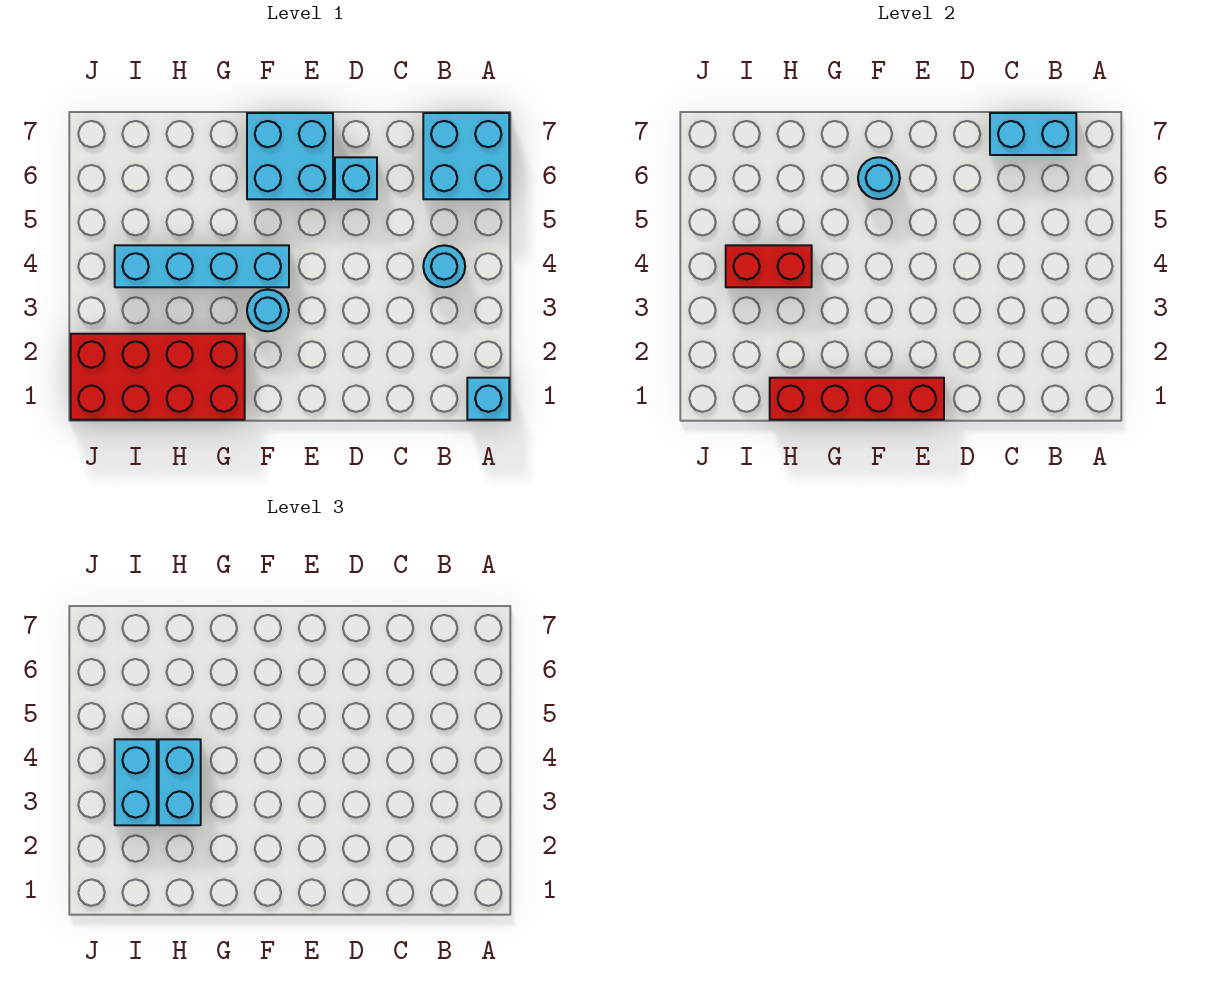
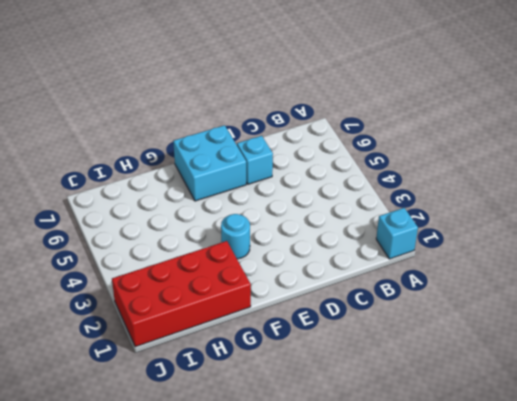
none -> cyan 2x2 brick [423,113,509,199]
none -> cyan 1x1 round brick [423,245,465,287]
none -> cyan 1x4 brick [115,245,289,287]

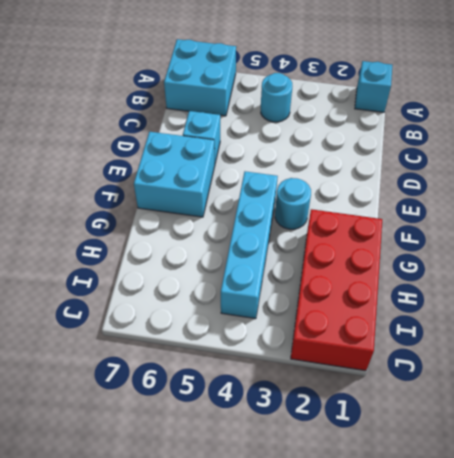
none -> cyan 1x2 brick [990,113,1076,155]
none -> red 1x4 brick [770,378,944,420]
none -> cyan 1x1 round brick [858,157,900,199]

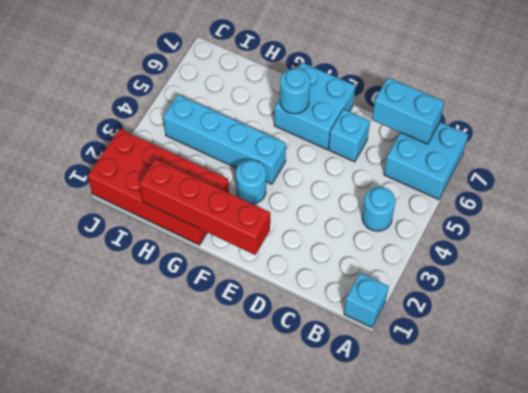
none -> red 1x2 brick [726,245,812,287]
none -> cyan 1x2 brick [159,739,201,825]
none -> cyan 1x2 brick [115,739,157,825]

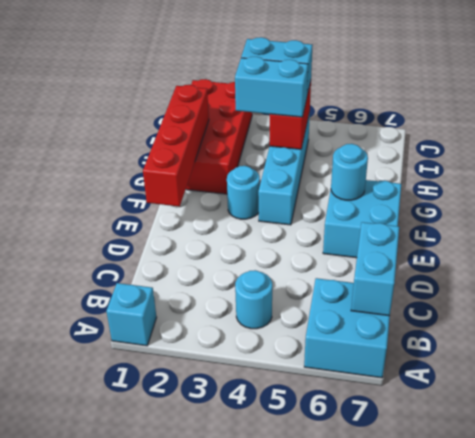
none -> cyan 1x1 brick [335,157,377,199]

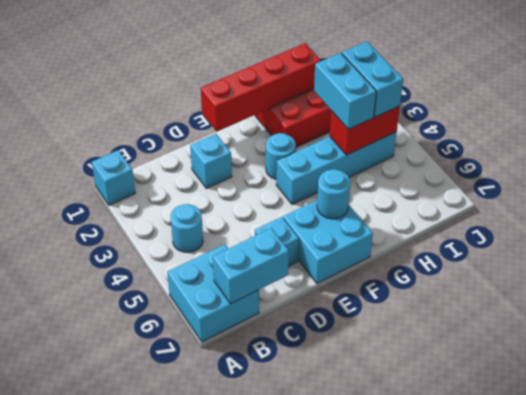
cyan 1x1 brick [190,134,232,188] -> none

